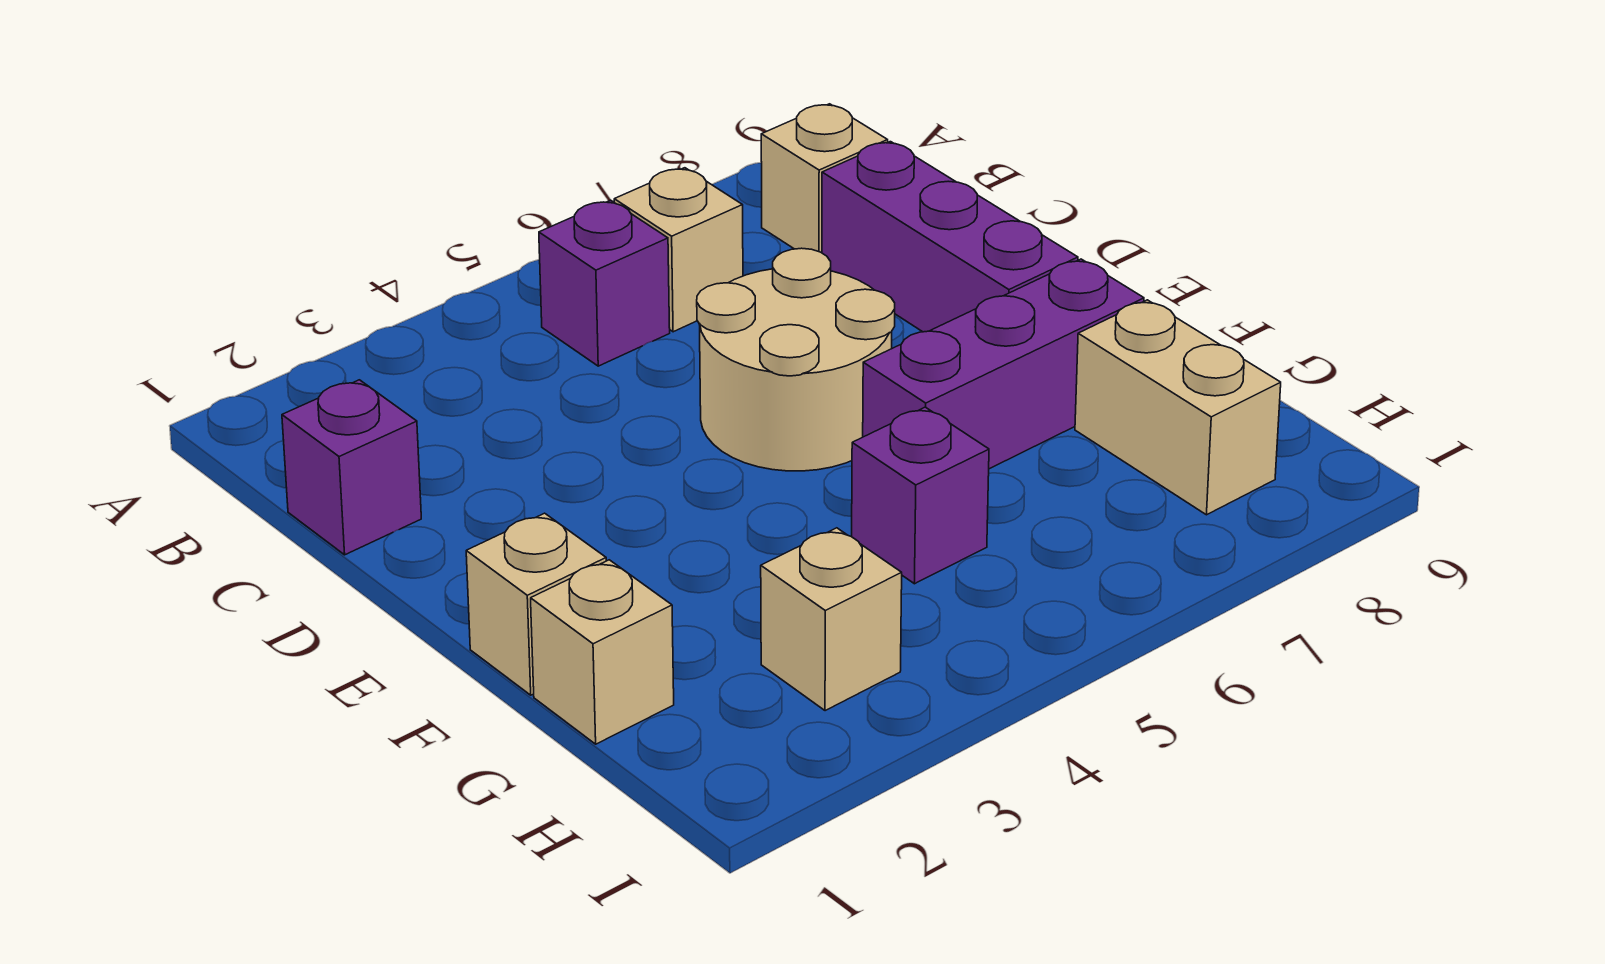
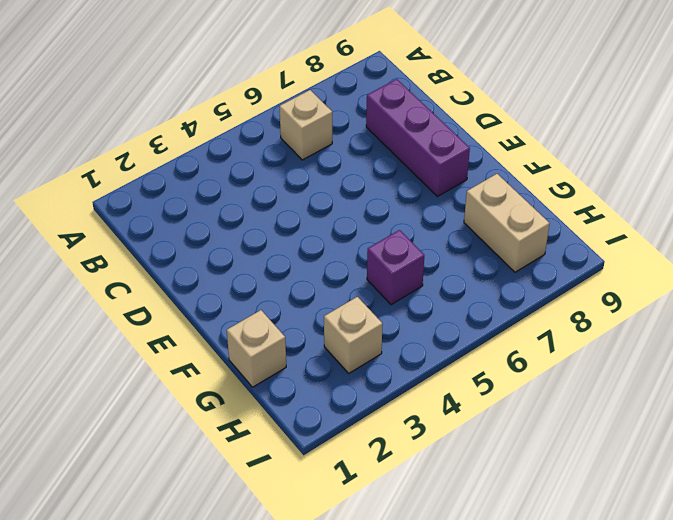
none -> purple 1x1 brick [539,200,670,366]
none -> tan 1x1 brick [761,104,888,253]
none -> purple 1x1 brick [282,380,421,555]

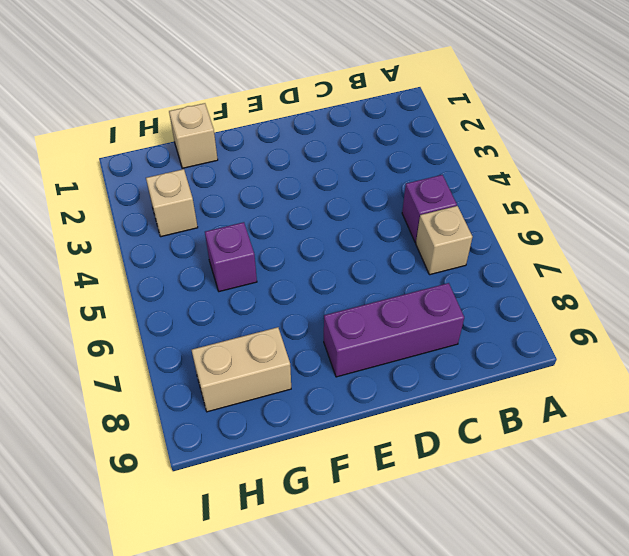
none -> tan 1x1 brick [761,104,888,253]
none -> purple 1x1 brick [282,380,421,555]
none -> tan 2x2 round brick [697,248,895,471]

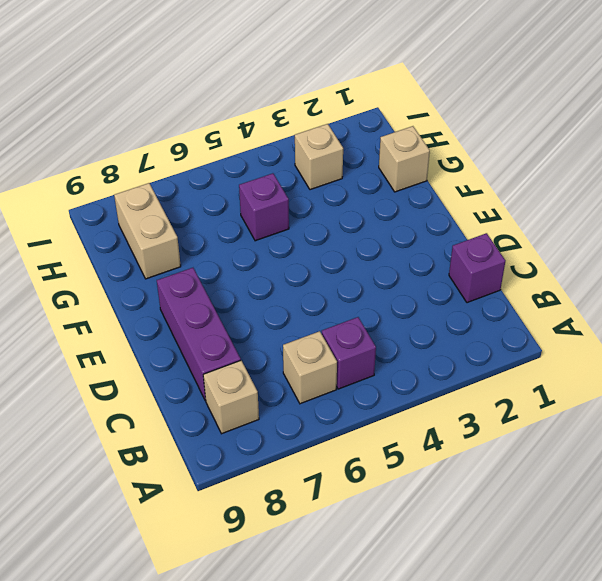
none -> tan 2x2 round brick [697,248,895,471]
none -> tan 1x1 brick [466,513,606,695]
none -> purple 1x3 brick [863,259,1144,469]

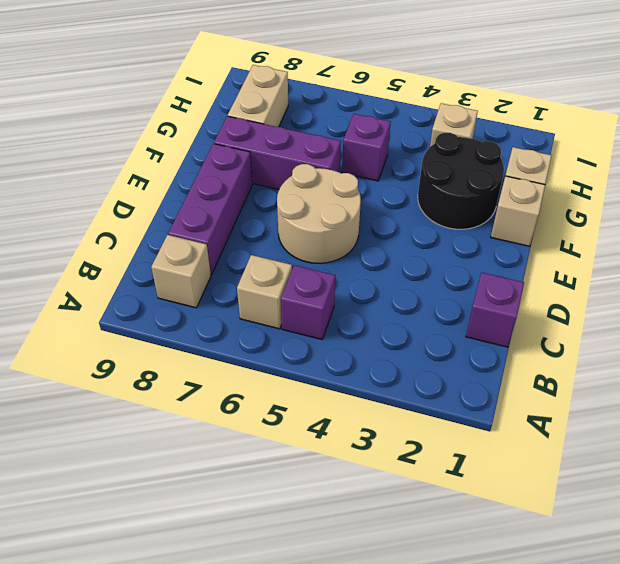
black 2x2 round brick [418,133,504,229] -> none

